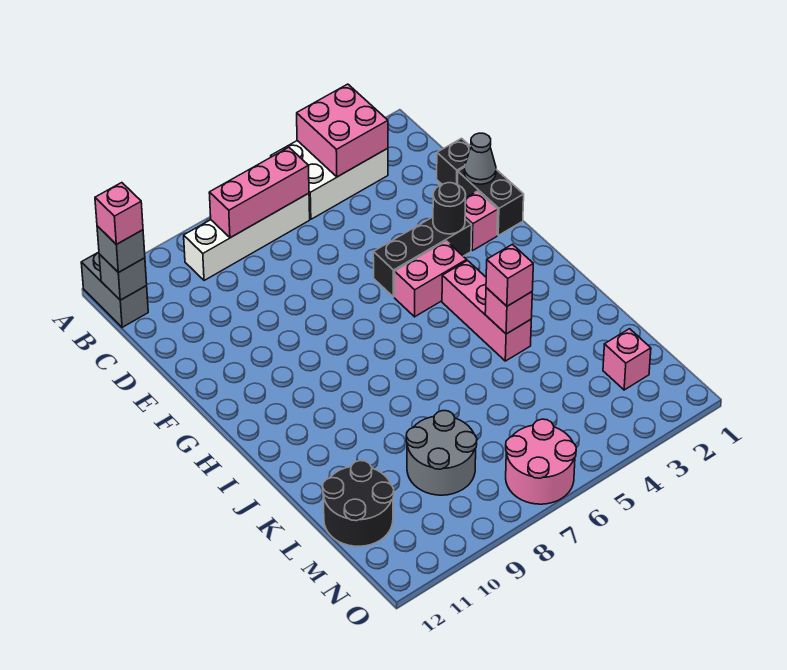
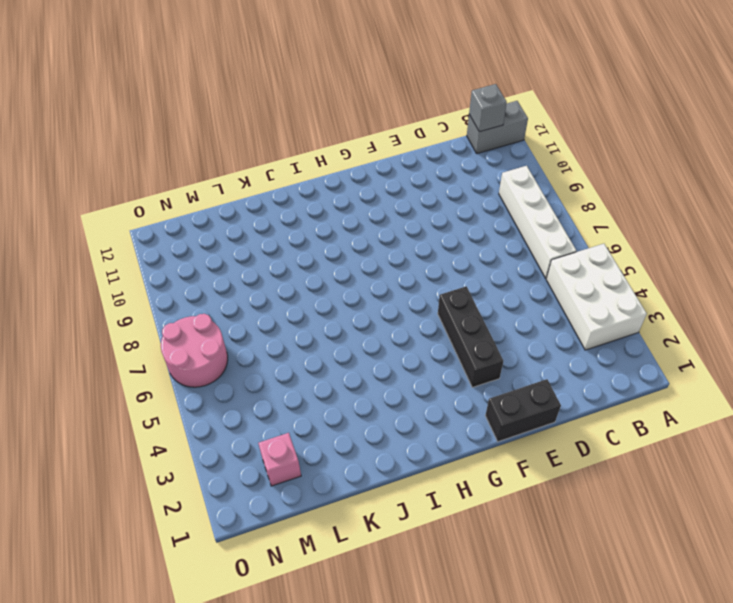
none -> black 1x1 brick [437,138,471,185]
none -> pink 1x1 brick [465,191,498,251]
none -> pink 1x2 brick [394,241,467,317]

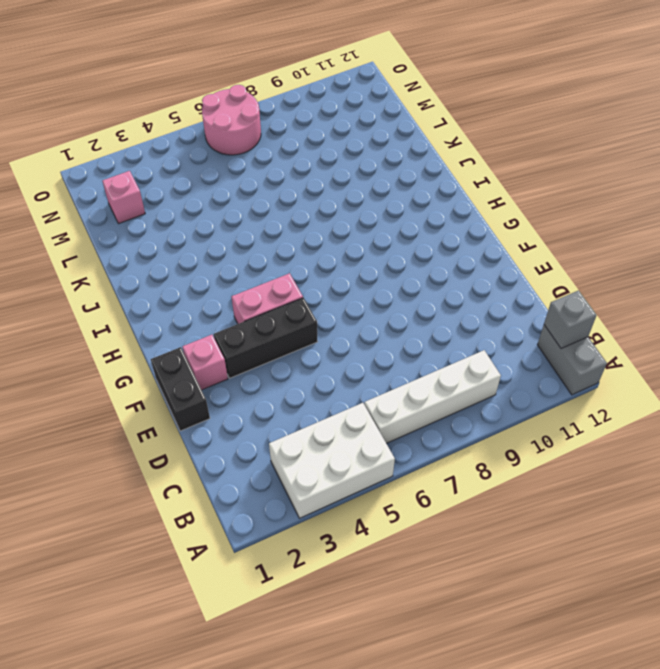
none -> black 1x1 brick [437,138,471,185]
none -> pink 1x3 brick [442,261,531,361]
none -> grey 2x2 round brick [406,411,477,495]

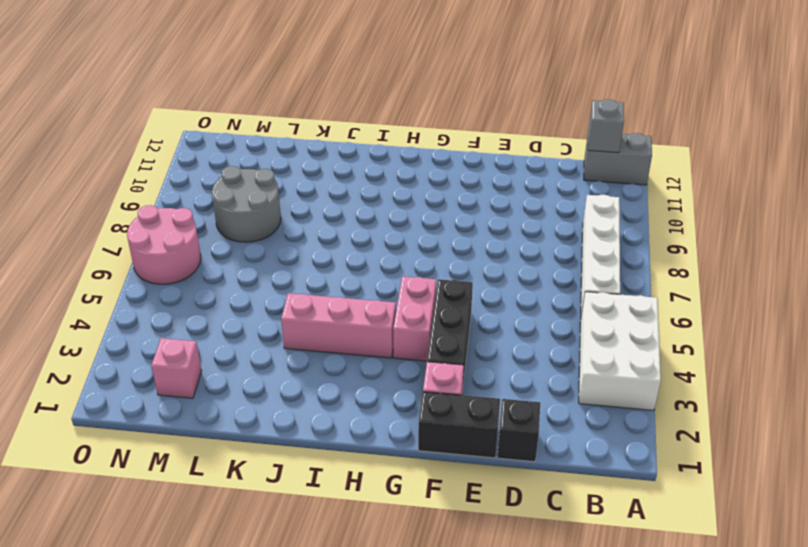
none -> black 2x2 round brick [323,461,394,546]
none -> pink 2x2 brick [297,84,388,177]
none -> pink 1x3 brick [209,147,309,238]

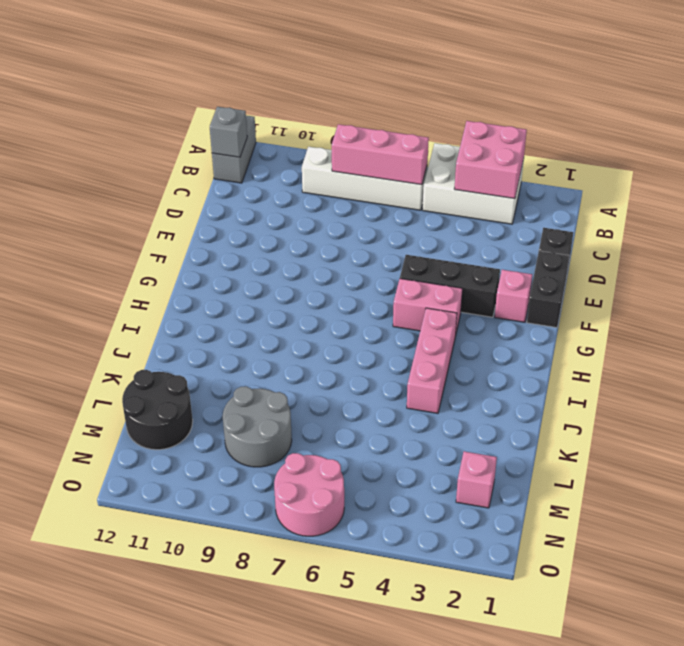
none -> grey 1x1 cone [464,133,496,184]
none -> black 1x1 round brick [433,183,466,234]
none -> pink 1x1 brick [485,288,532,334]

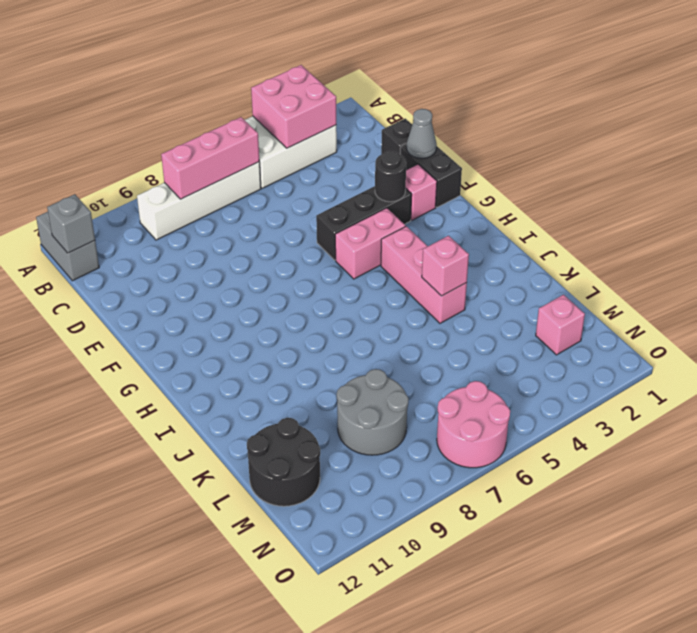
none -> grey 1x1 brick [97,226,145,273]
none -> pink 1x1 brick [486,244,533,306]
none -> pink 1x1 brick [95,183,143,244]

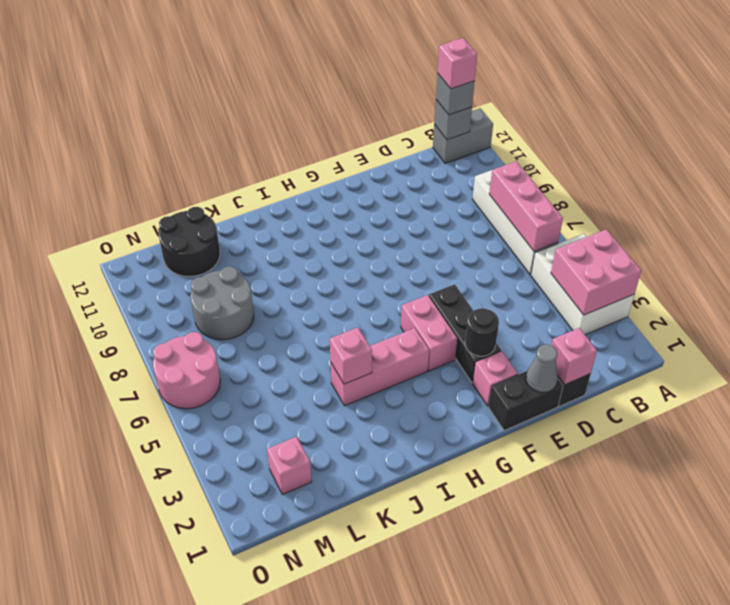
pink 1x1 brick [551,328,597,385] -> pink 1x1 brick moved to [486,244,533,306]

